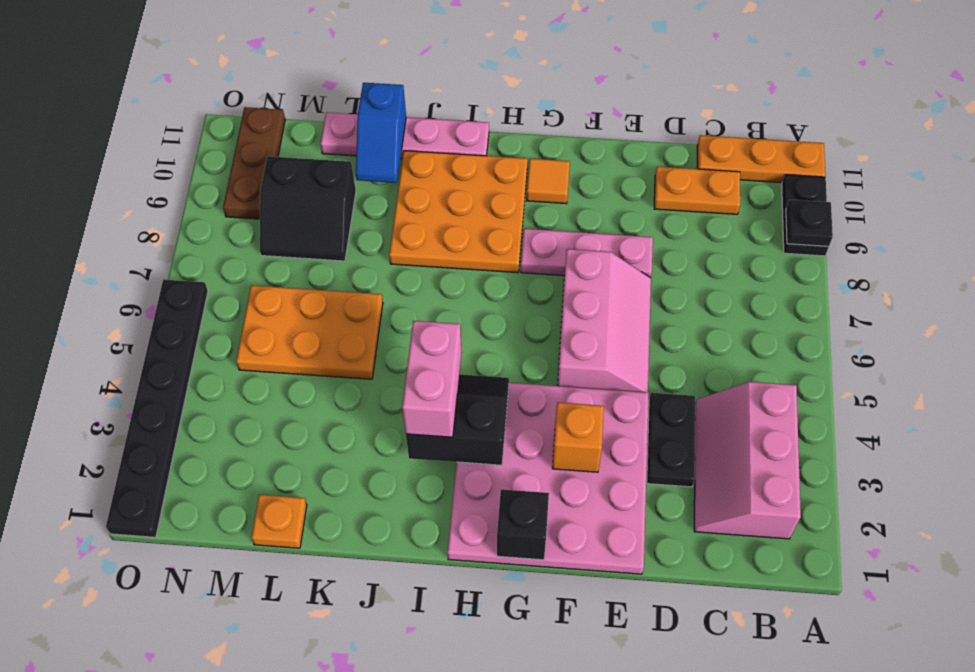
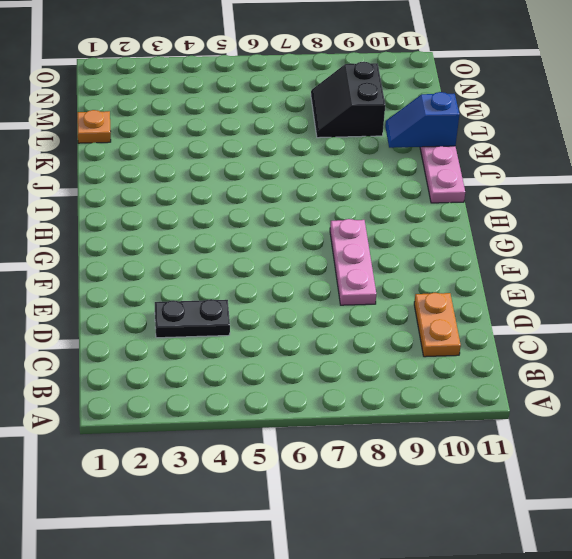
none -> black 1x2 plate [782,175,829,256]
none -> orange 1x3 plate [697,135,826,183]
none -> pink 2x3 slope [694,382,801,539]

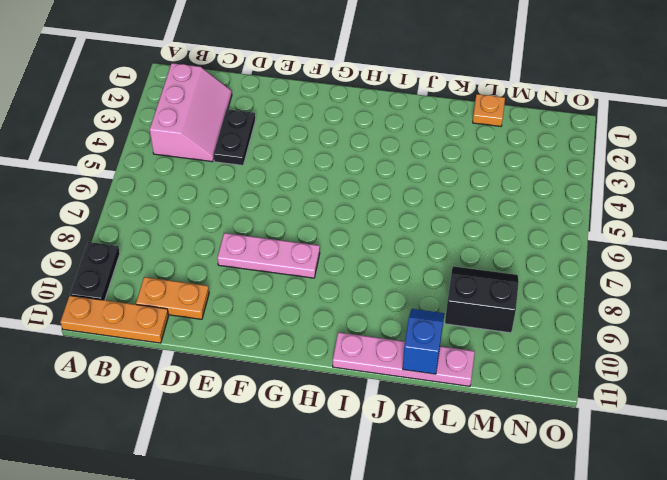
none -> pink 4x4 plate [448,383,649,574]
none -> pink 2x3 slope [557,249,651,392]
none -> orange 1x1 tile [527,159,570,204]

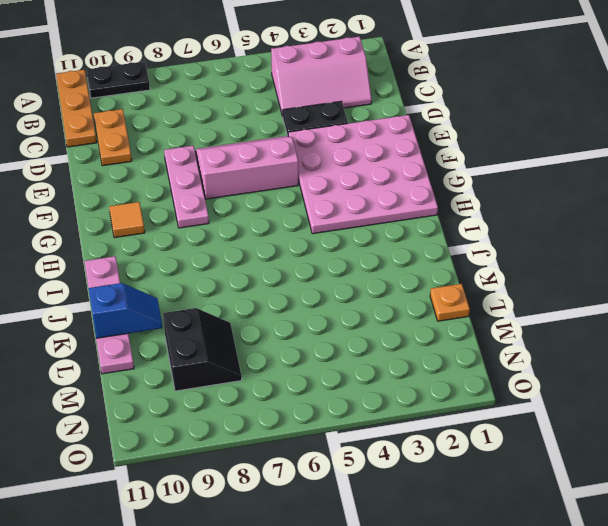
none -> orange 3x3 plate [389,151,528,273]
none -> orange 2x3 plate [236,285,383,379]
none -> brown 1x3 plate [223,107,285,219]

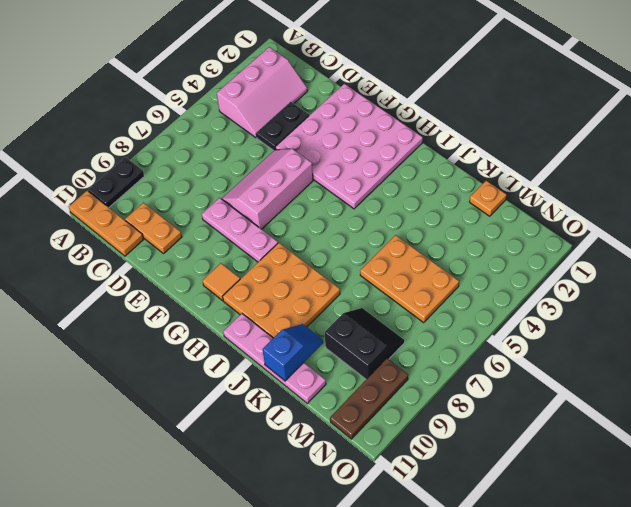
none -> black 1x6 plate [106,279,208,537]
none -> black 1x1 plate [786,200,833,246]
none -> orange 1x1 brick [552,402,604,472]

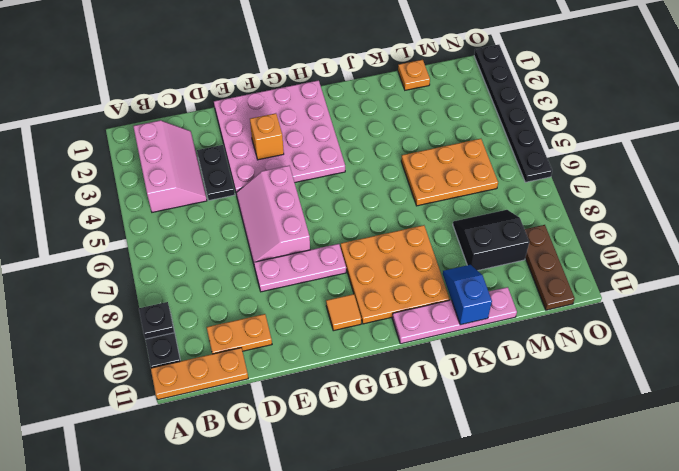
none -> black 1x1 brick [497,489,549,560]
none -> black 2x2 slope [406,374,509,465]
none -> pink 1x2 brick [402,321,462,437]

